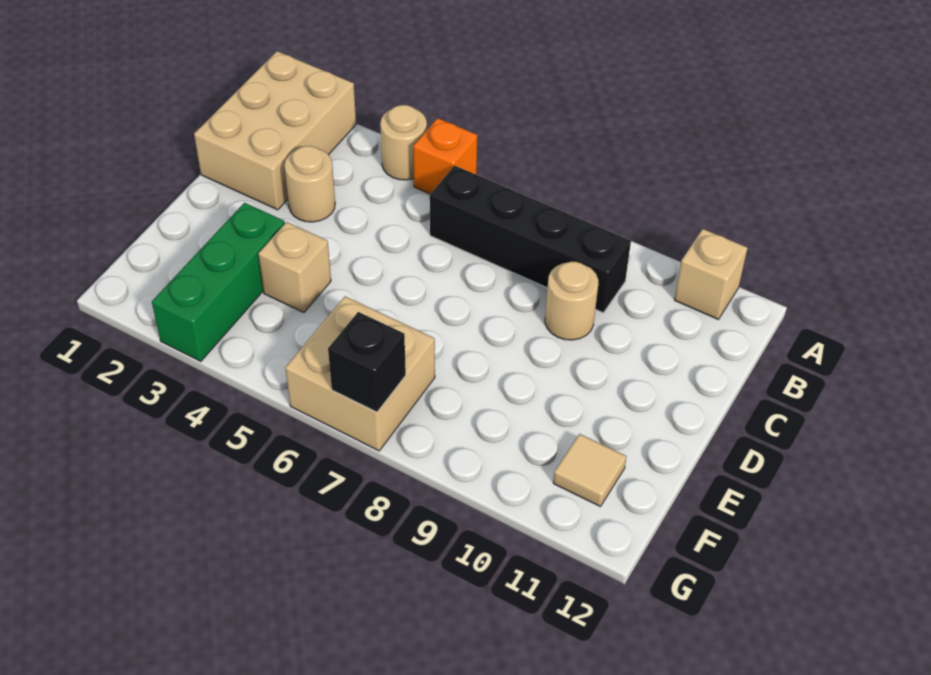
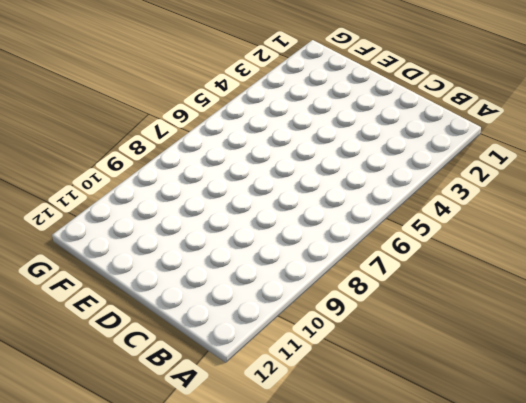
none -> tan 2x3 brick [194,51,356,210]
none -> tan 1x1 round brick [380,105,427,180]
none -> orange 1x1 brick [413,118,477,194]

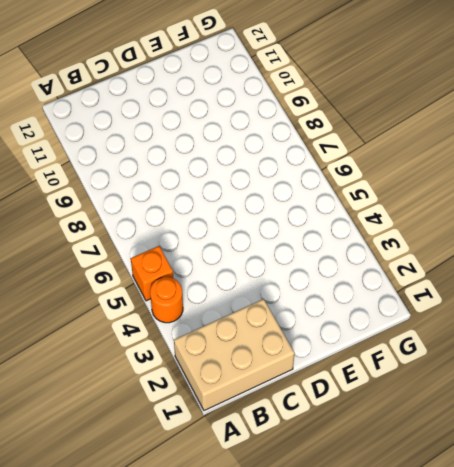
orange 1x1 round brick [150,277,183,323] -> tan 1x1 round brick [380,105,427,180]
none -> tan 1x1 brick [674,229,748,319]
none -> black 1x4 brick [430,166,631,313]
none -> tan 1x1 round brick [284,146,335,222]

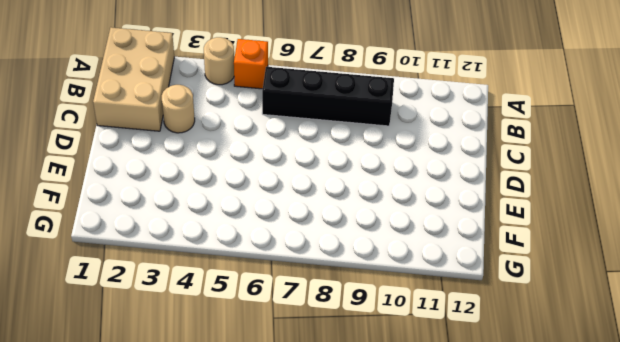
none -> tan 1x1 brick [674,229,748,319]
none -> tan 1x1 round brick [545,262,598,340]
none -> green 1x3 brick [152,203,285,362]

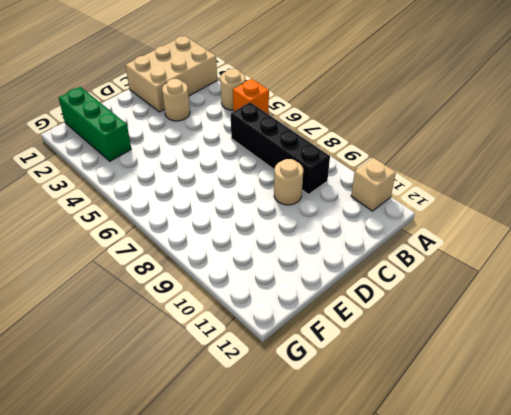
green 1x3 brick [59,87,131,161] -> green 1x3 brick turned to [152,203,285,362]
none -> tan 1x1 brick [258,222,331,313]
none -> tan 2x2 brick [285,296,435,451]
none -> tan 1x1 tile [553,434,627,507]

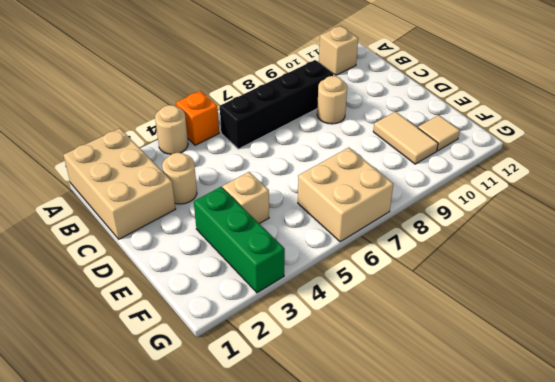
tan 1x2 tile [373,112,438,164] -> none
none -> black 1x1 brick [328,312,406,412]

